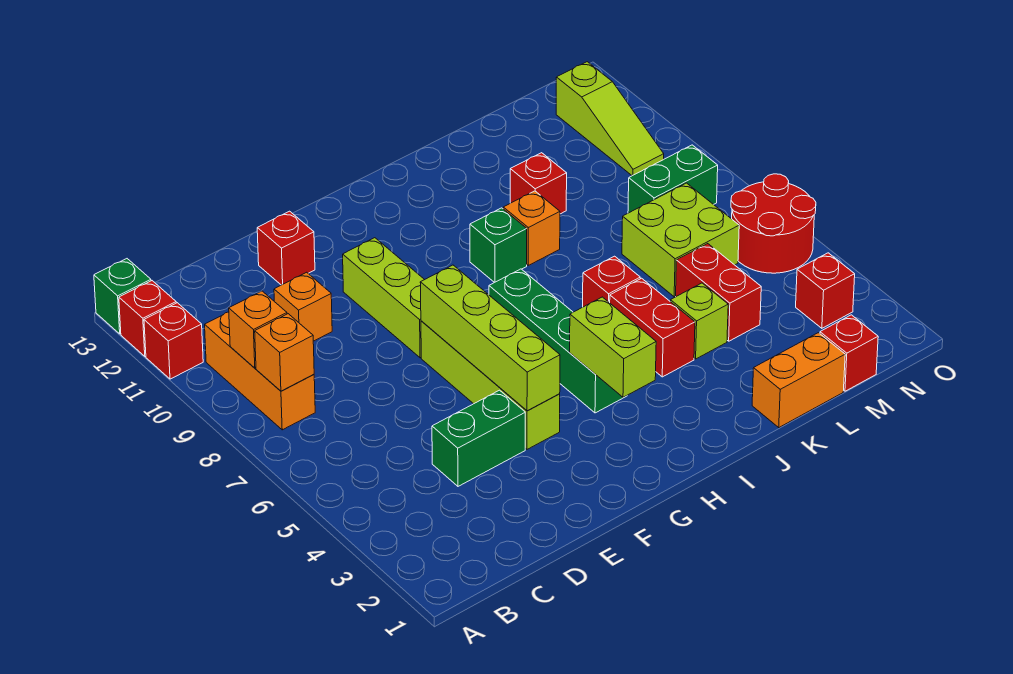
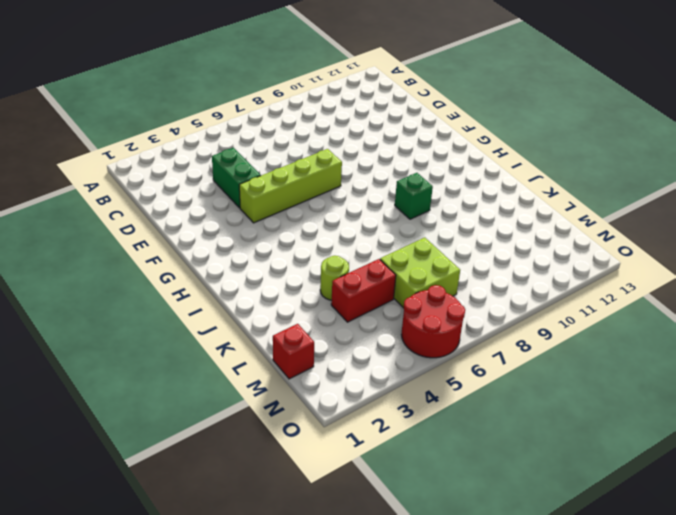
lime 1x1 round brick [320,256,349,300] -> lime 1x1 brick [670,283,728,359]
none -> red 1x1 brick [144,303,203,379]
none -> red 1x1 brick [119,281,176,356]
none -> green 1x1 brick [94,259,151,334]

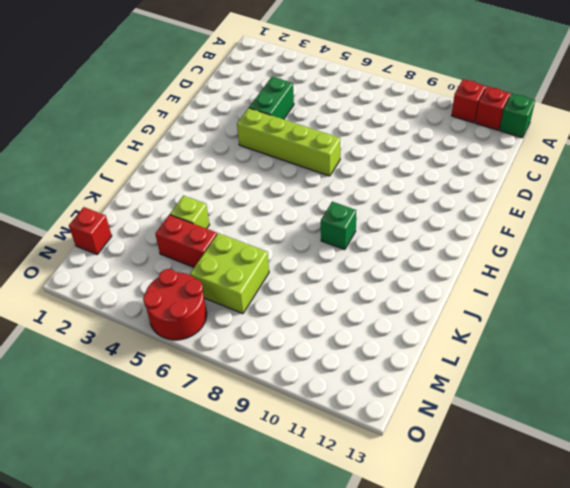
none -> orange 1x3 brick [205,312,315,430]
none -> orange 1x1 brick [274,272,332,341]
none -> red 1x1 brick [257,211,315,285]

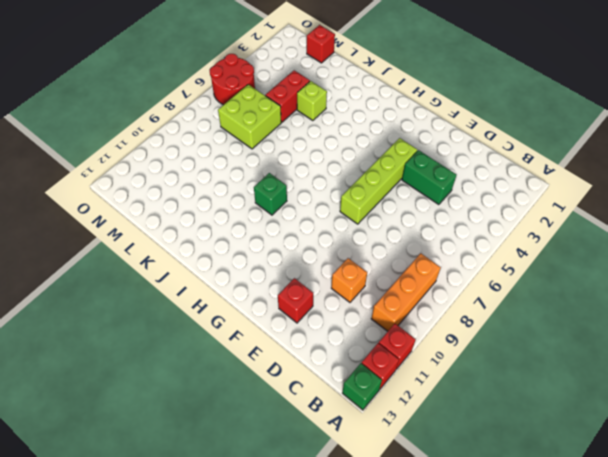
none -> lime 1x3 brick [343,238,424,358]
none -> green 1x4 brick [489,269,626,413]
none -> red 1x2 brick [610,278,695,377]

